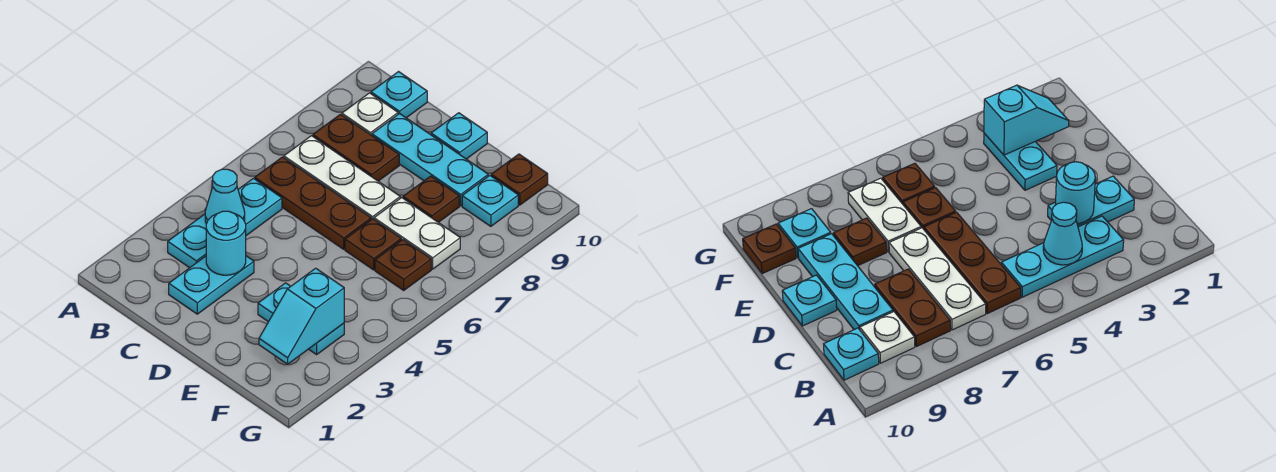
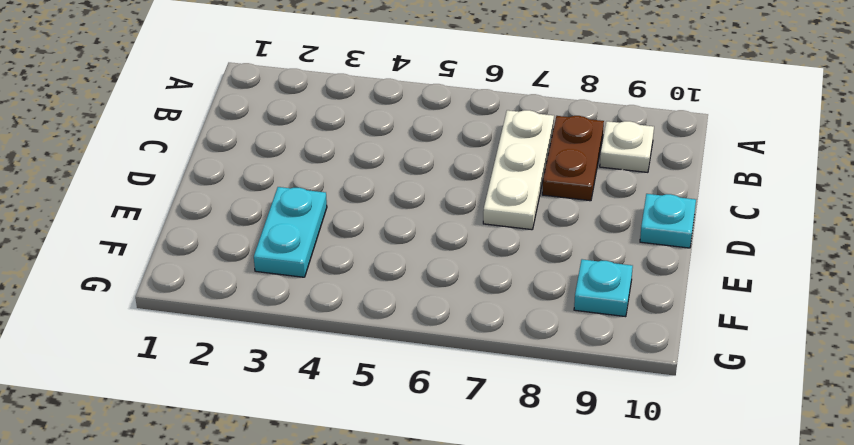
none -> cyan 1x3 plate [168,178,282,268]
none -> brown 1x3 plate [255,157,371,249]
none -> cyan 1x1 plate [371,72,427,118]

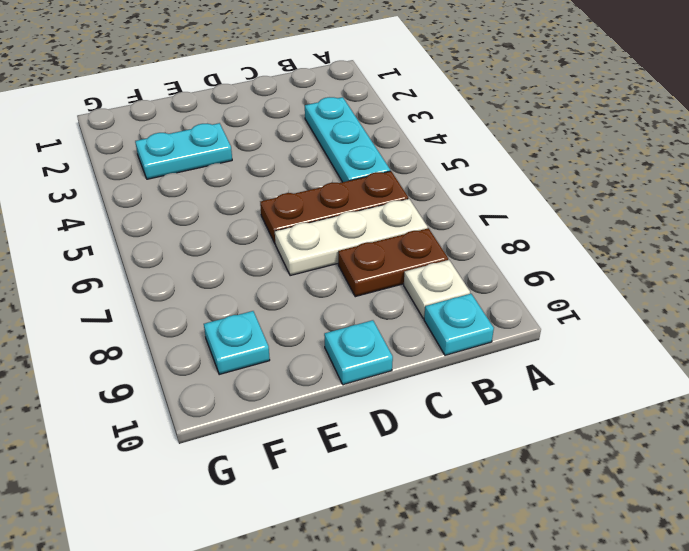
none -> cyan 1x2 plate [169,256,254,314]
none -> cyan 1x3 plate [372,114,488,206]
none -> brown 1x1 plate [345,219,401,270]

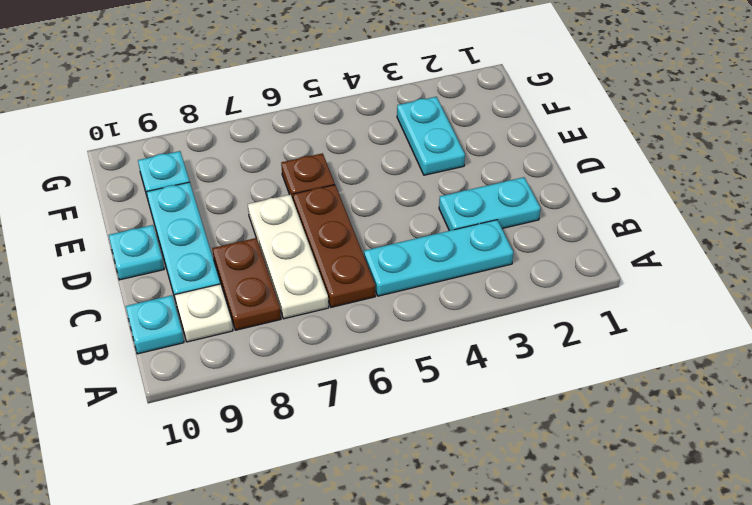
none -> white 1x2 plate [374,198,460,269]
none -> brown 1x1 plate [403,176,459,222]
none -> brown 1x1 plate [375,240,431,290]

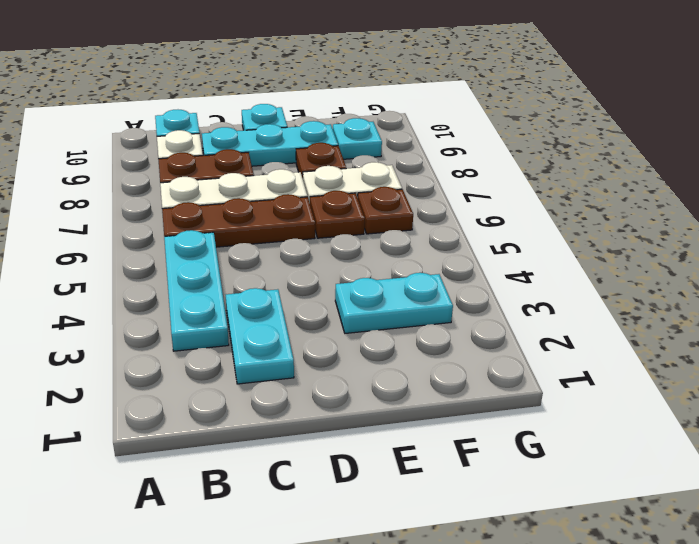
none -> brown 1x1 plate [491,154,548,205]
none -> cyan 1x1 cone [205,169,245,224]
none -> cyan 1x1 round brick [206,211,246,275]

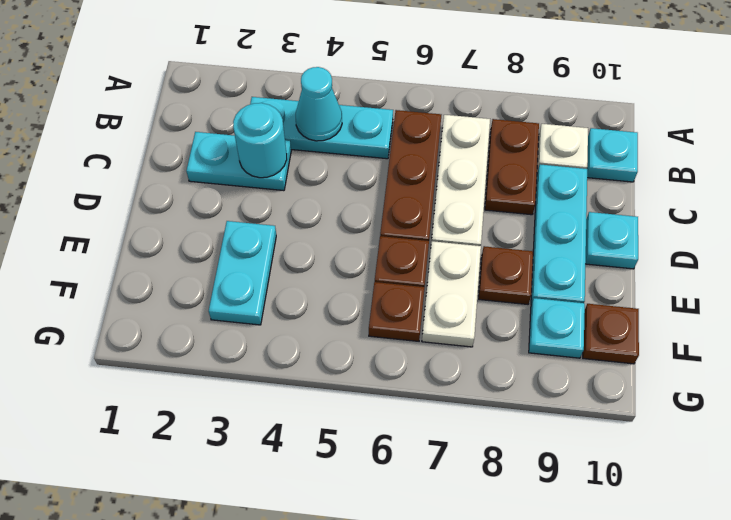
none -> cyan 1x2 slope [259,268,344,364]

